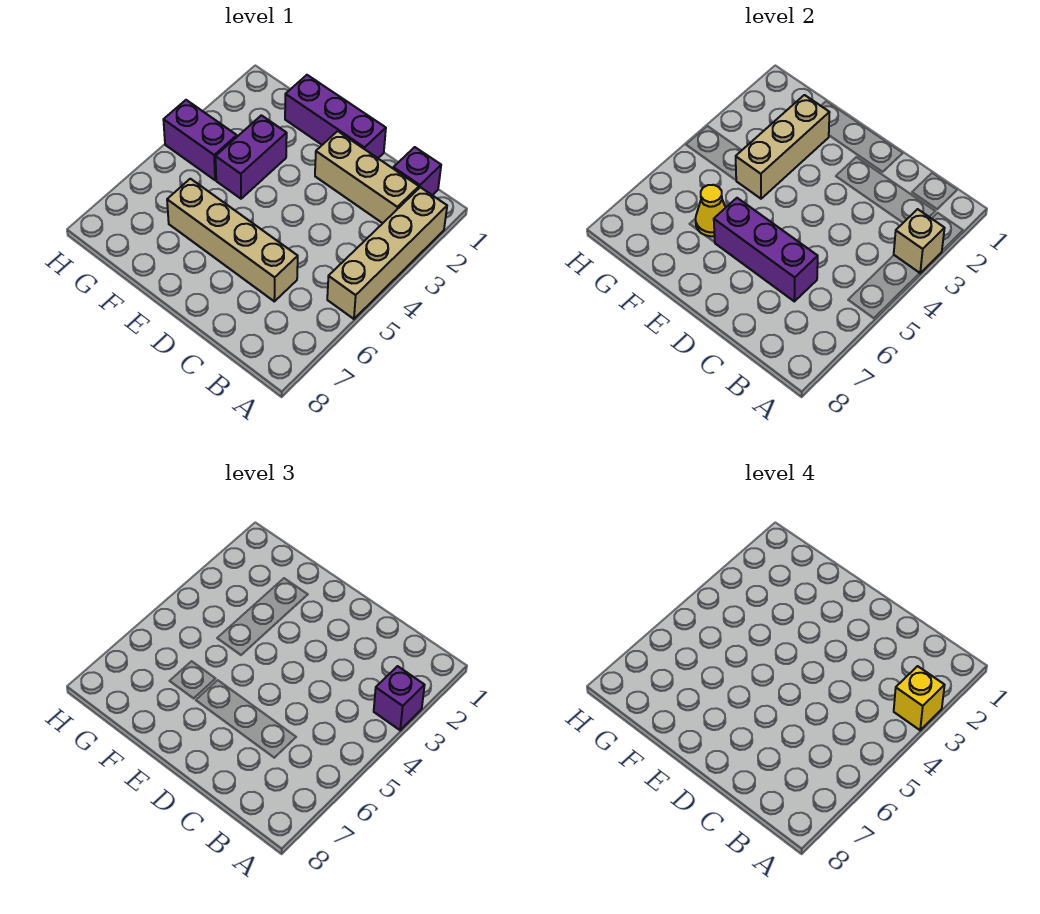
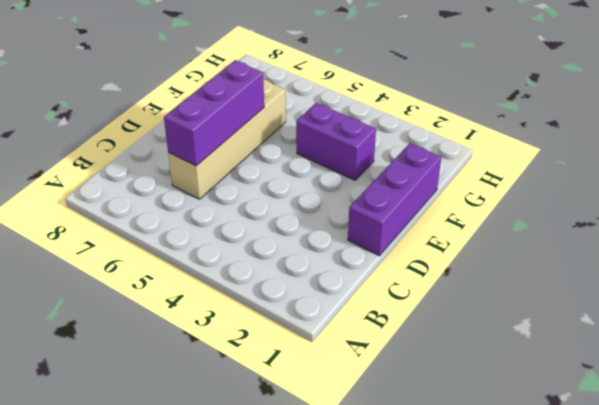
none -> tan 1x4 brick [327,187,447,319]
none -> purple 1x1 brick [393,147,441,195]
none -> tan 1x3 brick [315,131,419,223]

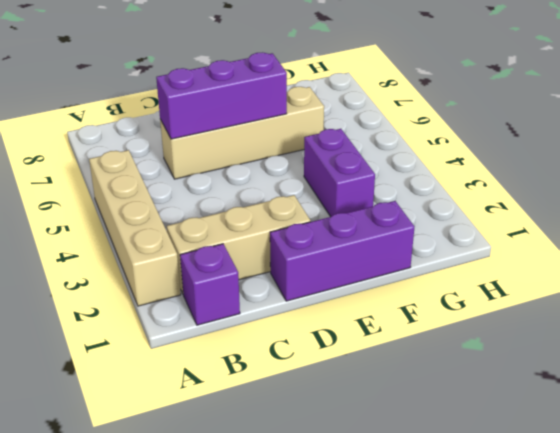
none -> purple 1x2 brick [163,100,237,180]
none -> tan 1x1 brick [894,209,945,273]
none -> tan 1x3 brick [736,95,830,199]

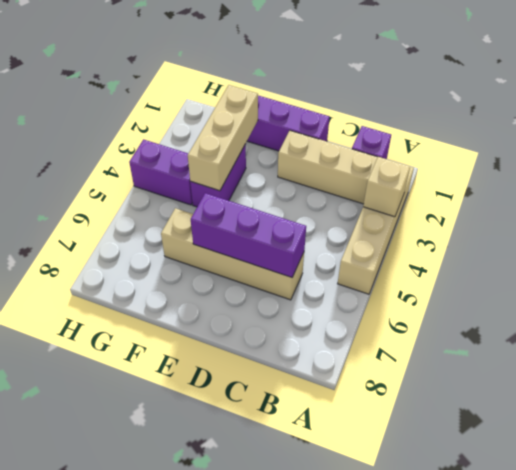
none -> yellow 1x1 cone [696,185,726,236]
none -> purple 1x1 brick [374,666,425,730]
none -> yellow 1x1 brick [894,666,945,730]

